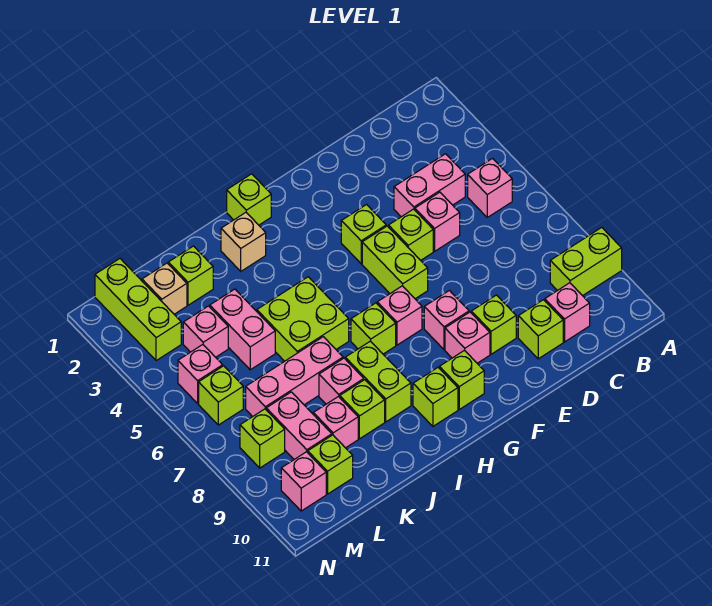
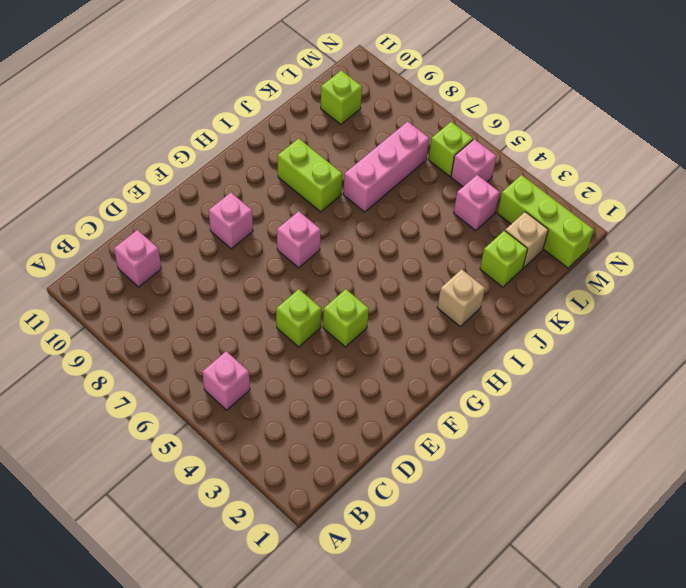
none -> lime 1x2 brick [550,227,622,296]
none -> pink 1x2 brick [394,154,465,217]
none -> pink 1x1 brick [415,192,460,251]
none -> lime 1x1 brick [518,300,563,359]

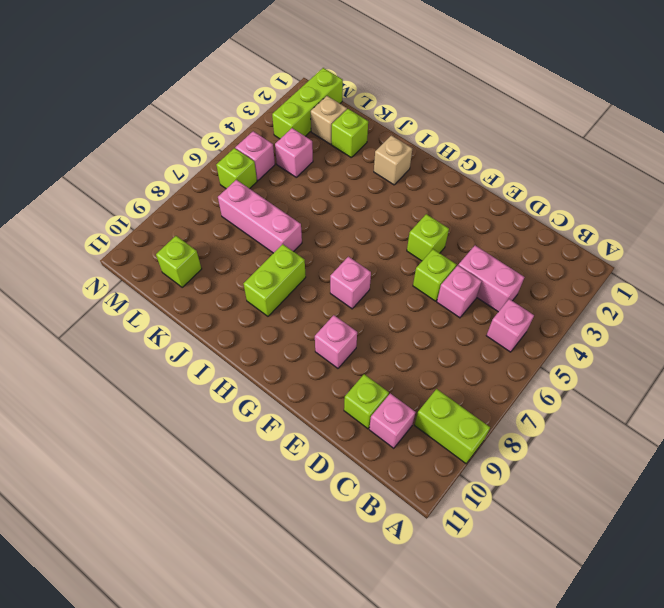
none -> lime 1x1 brick [471,295,516,354]
none -> lime 1x2 brick [362,226,428,299]
none -> pink 1x1 brick [424,291,469,350]
none -> lime 1x1 brick [439,350,484,409]

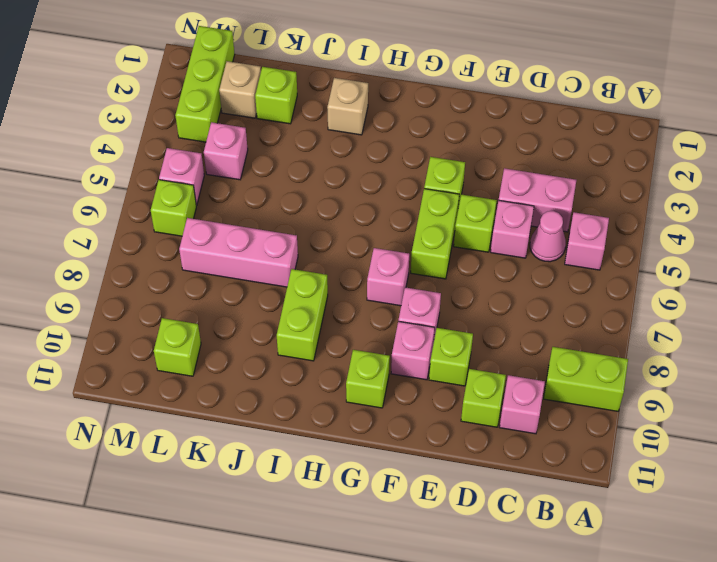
pink 1x1 cone [530,211,566,262] -> none
none -> lime 1x1 brick [227,174,271,225]
none -> lime 1x1 brick [351,303,396,354]
none -> lime 1x1 brick [413,368,458,426]
none -> lime 2x2 brick [257,277,349,361]

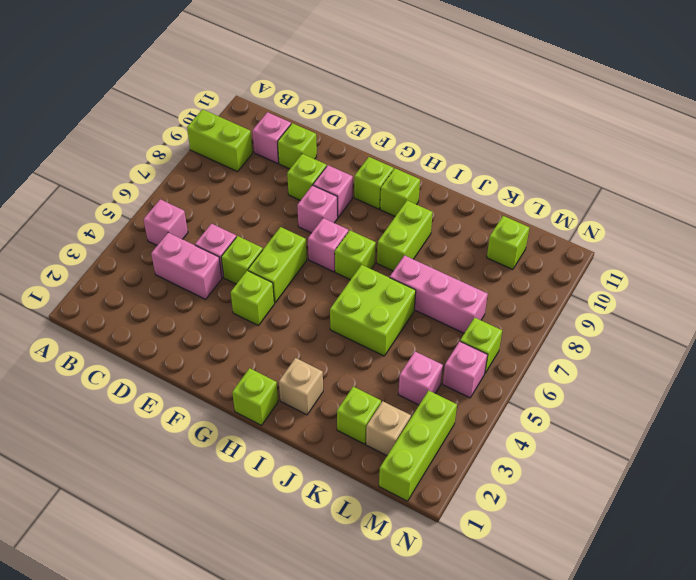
none -> pink 1x1 brick [319,358,364,404]
none -> lime 1x1 brick [340,380,385,439]
none -> pink 1x2 brick [210,289,275,370]
none -> pink 1x1 brick [313,396,358,448]

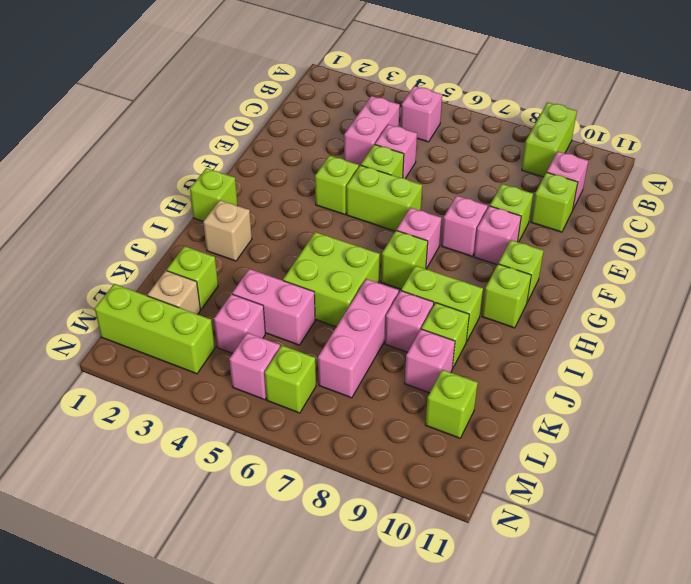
none -> pink 1x2 brick [266,392,332,459]
none -> lime 1x1 brick [240,409,285,468]
none -> pink 1x1 brick [281,452,326,511]

